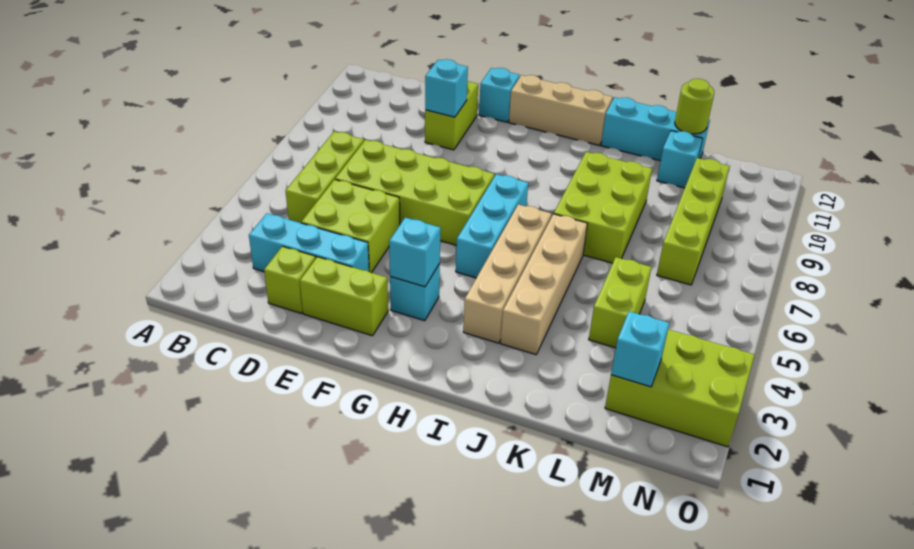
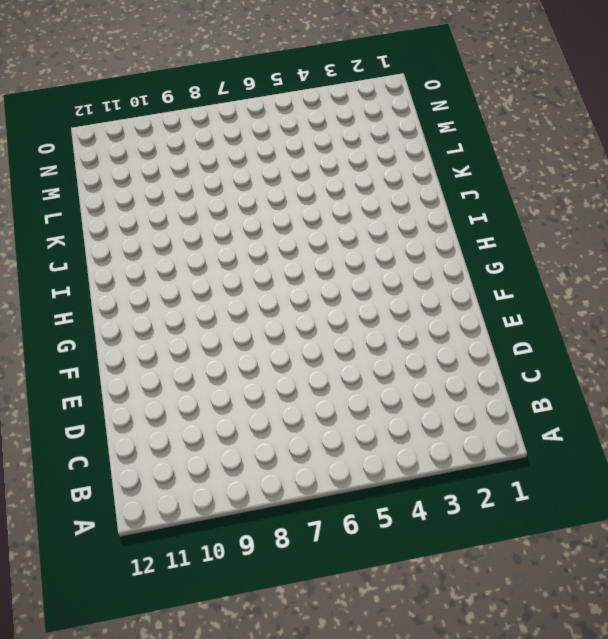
none -> cyan 1x3 brick [249,213,369,272]
none -> lime 1x3 brick [286,131,364,223]
none -> lime 1x1 brick [264,246,316,313]

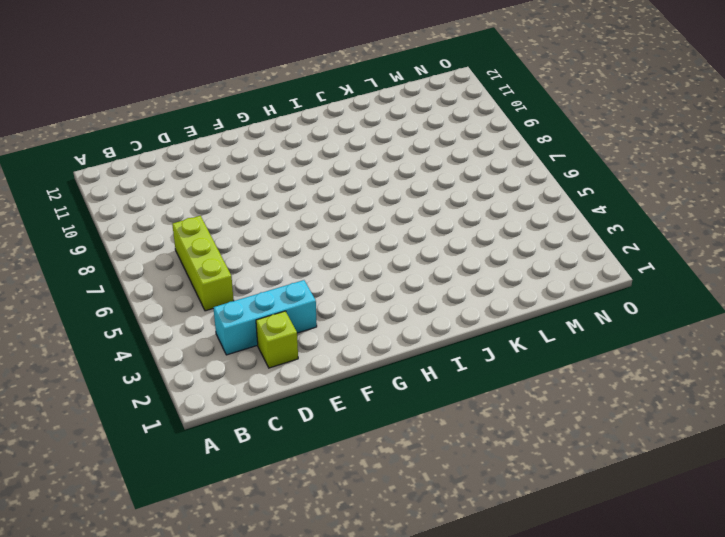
none -> lime 2x2 brick [301,180,400,273]
none -> lime 2x4 brick [335,140,494,245]
none -> lime 1x2 brick [300,257,388,336]

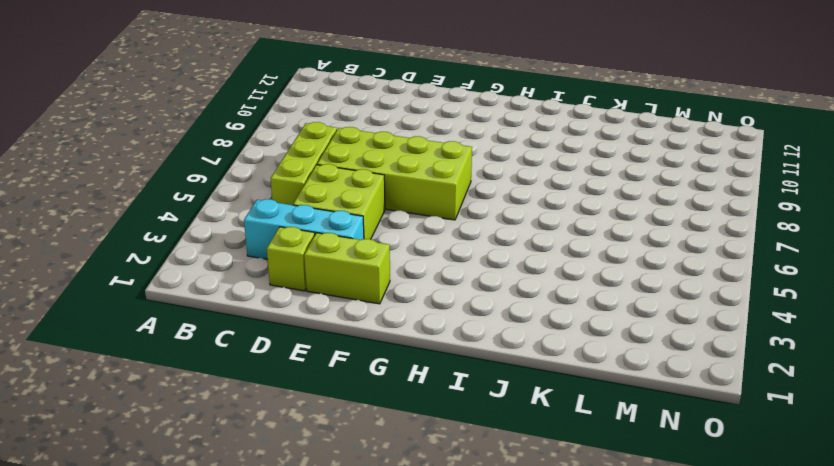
none -> lime 1x2 brick [425,81,478,150]
none -> cyan 1x1 brick [479,68,520,122]
none -> cyan 1x1 brick [390,264,440,321]

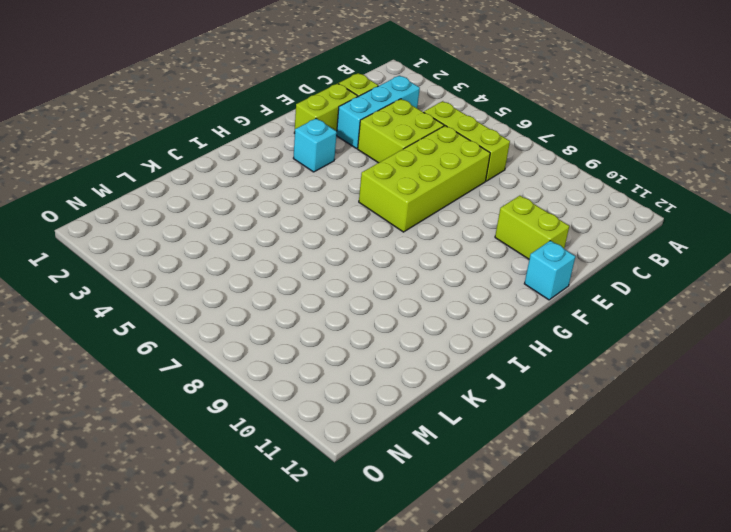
none -> tan 1x3 brick [509,75,613,145]
none -> cyan 1x3 brick [456,174,528,278]
none -> tan 1x4 brick [463,204,552,343]

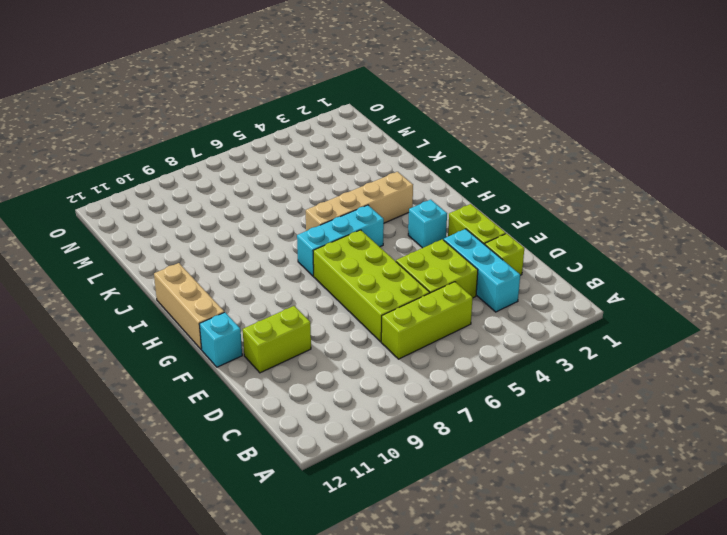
none -> tan 1x4 brick [500,214,587,355]
none -> lime 2x3 brick [554,152,652,263]
none -> cyan 1x3 brick [601,97,710,161]

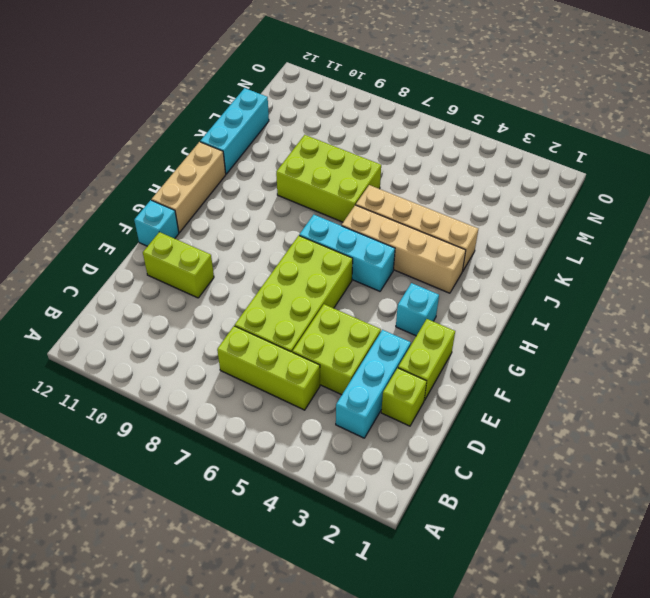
none -> lime 1x2 brick [589,257,651,348]
none -> cyan 1x1 brick [657,131,703,188]
none -> lime 2x3 brick [605,329,755,447]

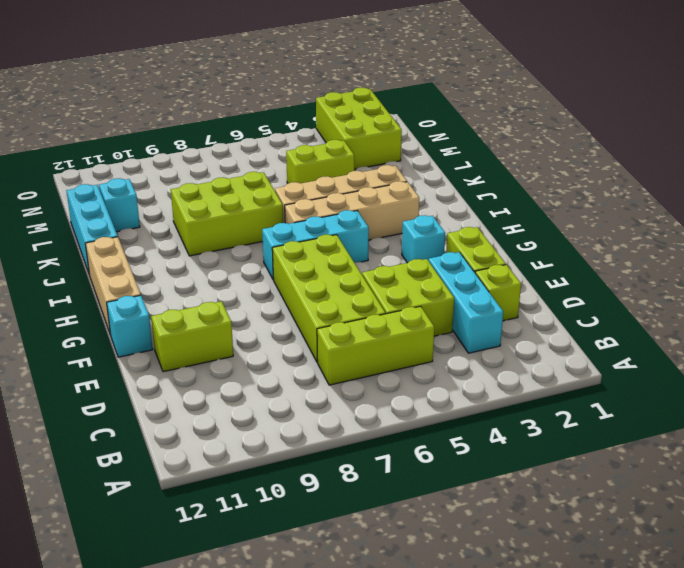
none -> lime 1x4 brick [657,158,730,285]
none -> cyan 1x1 brick [425,59,468,117]
none -> cyan 1x1 brick [389,218,441,287]

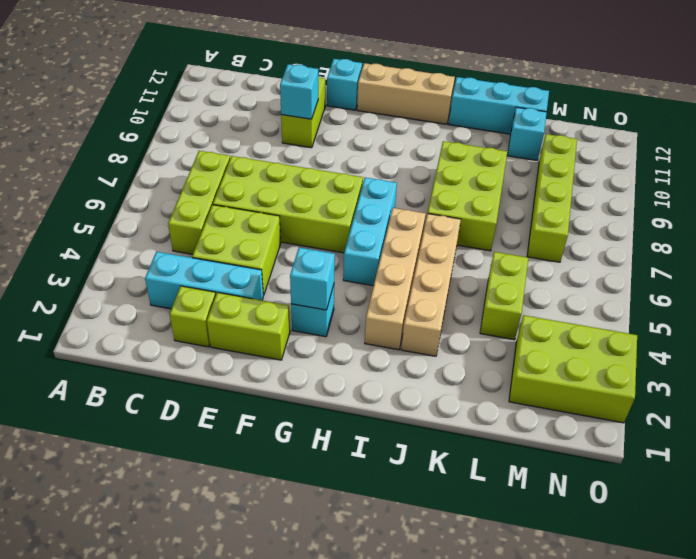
none -> lime 1x1 round brick [675,79,714,134]
none -> cyan 1x1 brick [611,311,669,387]

